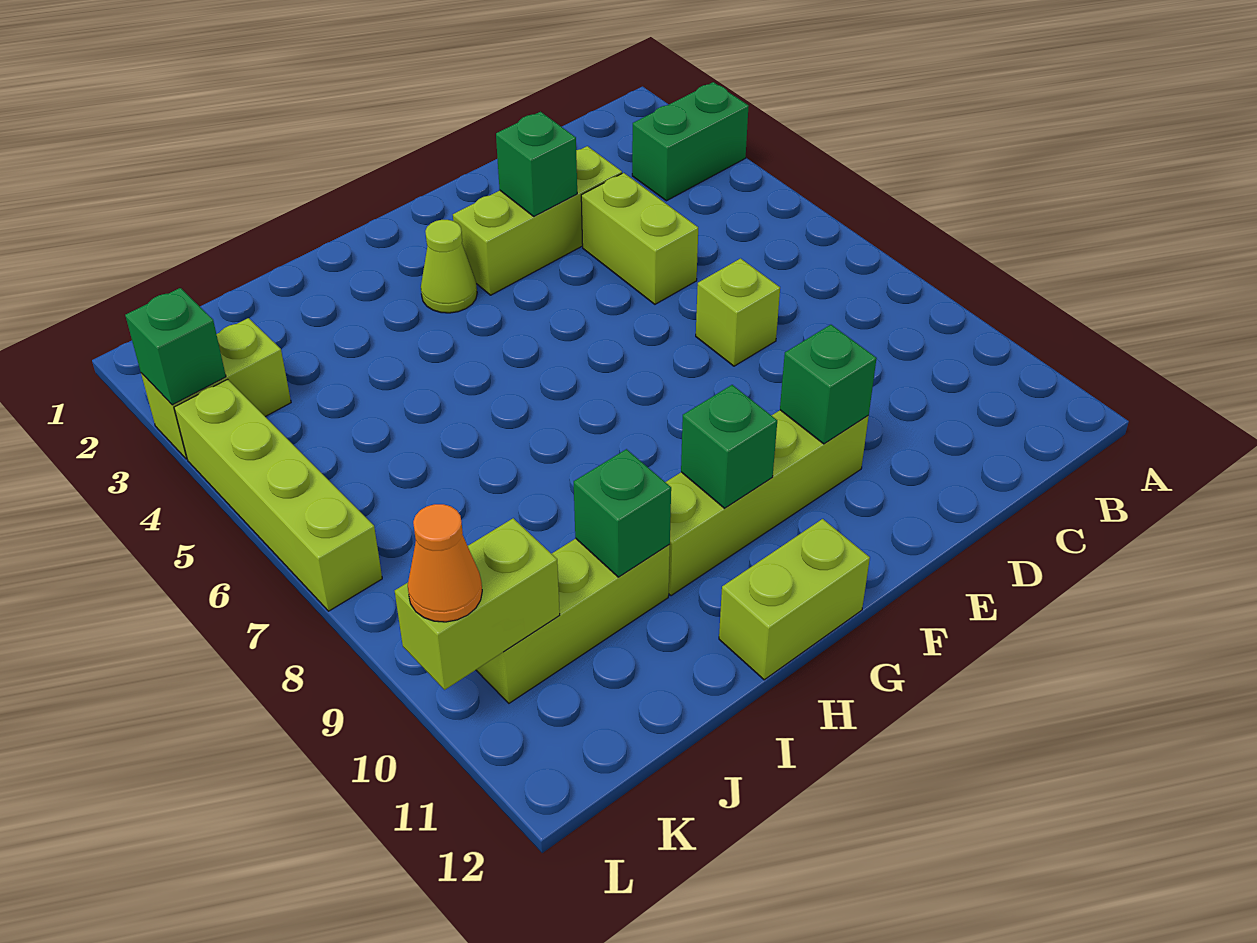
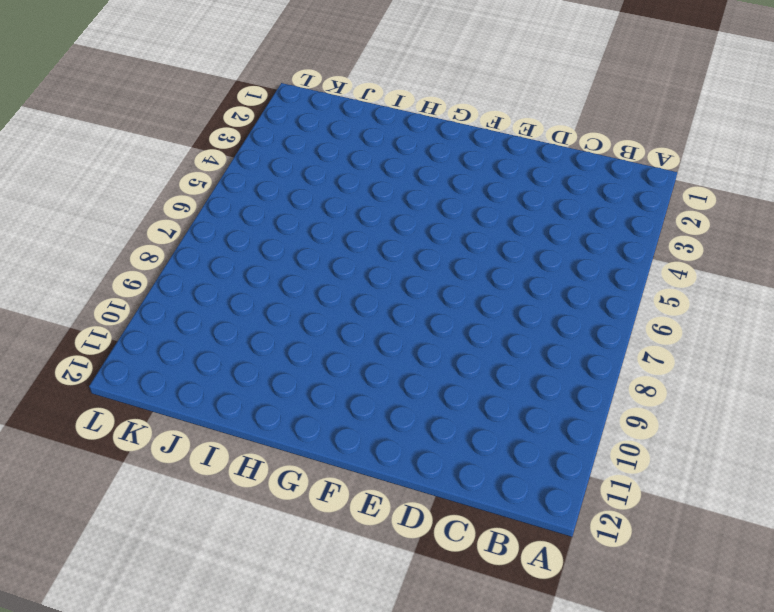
none -> green 1x2 brick [632,82,749,201]
none -> lime 1x3 brick [453,146,622,295]
none -> lime 1x2 brick [581,173,698,304]

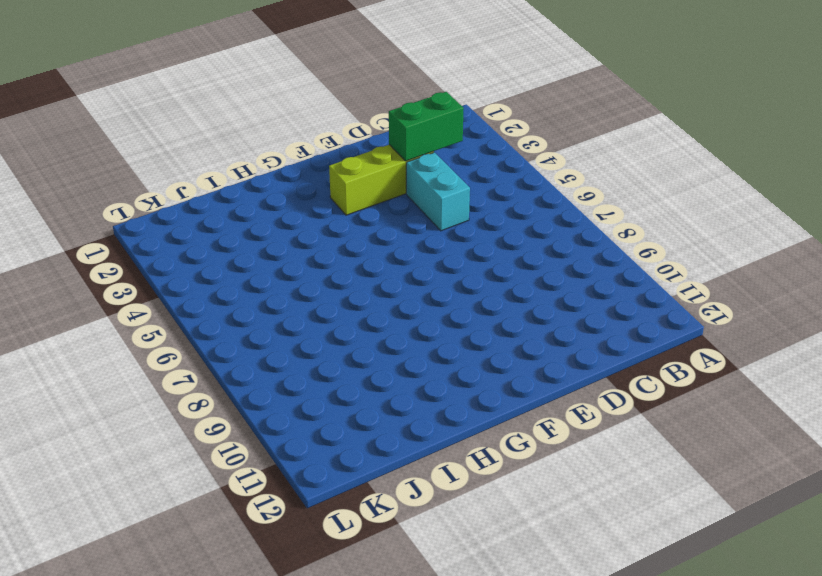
green 1x2 brick [389,92,464,161] -> green 1x2 brick moved to [632,82,749,201]
cyan 1x2 brick [406,152,470,231] -> lime 1x2 brick [581,173,698,304]
none -> lime 1x1 brick [696,258,780,366]
none -> lime 1x4 brick [666,410,869,596]
none -> lime 1x1 cone [421,220,477,313]

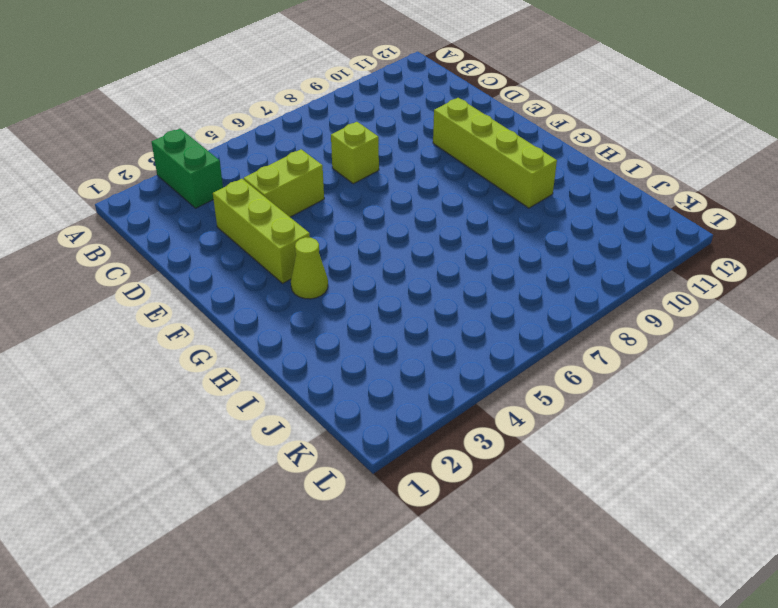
none -> lime 1x2 brick [719,519,870,680]
none -> lime 1x3 brick [476,539,670,703]
none -> lime 1x2 brick [141,318,291,459]

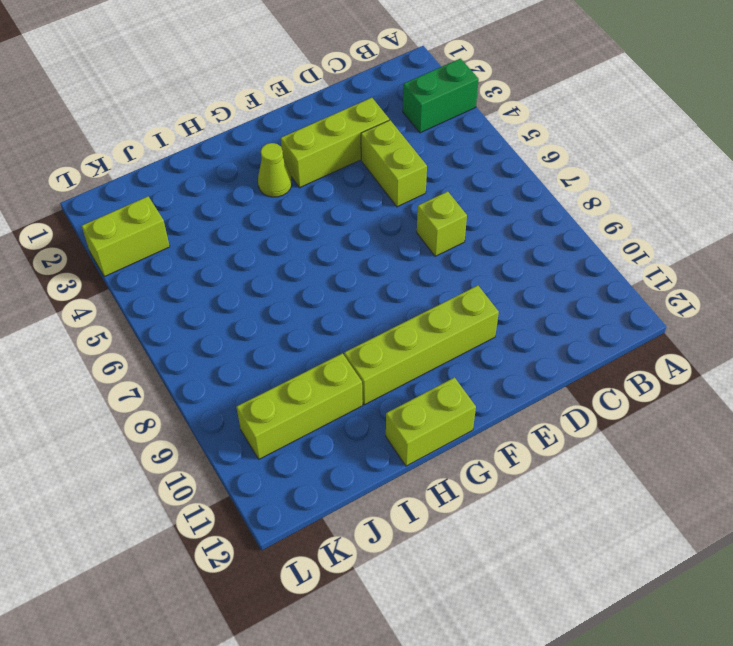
none -> lime 1x4 brick [174,379,382,611]
none -> green 1x1 brick [496,112,577,216]
none -> green 1x1 brick [780,325,877,444]

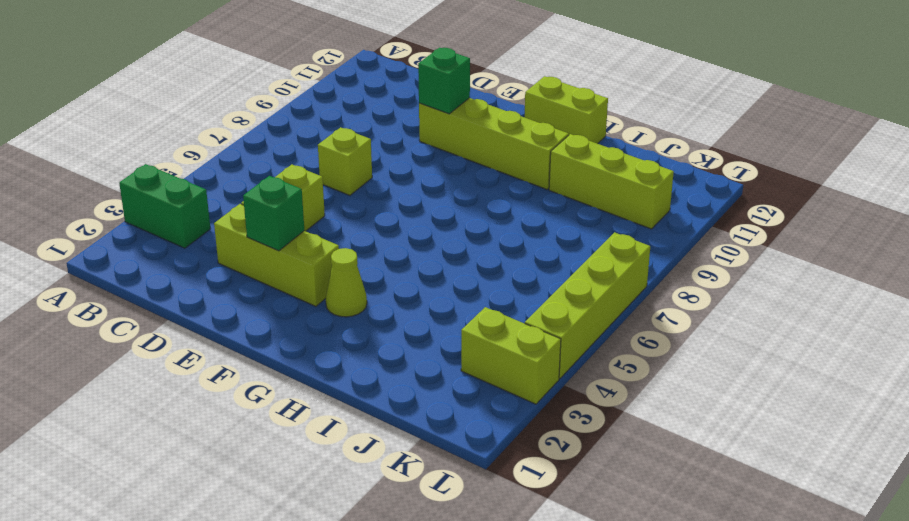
none -> green 1x1 brick [681,385,777,508]
none -> green 1x1 brick [574,449,671,577]
none -> lime 1x2 brick [395,518,560,690]

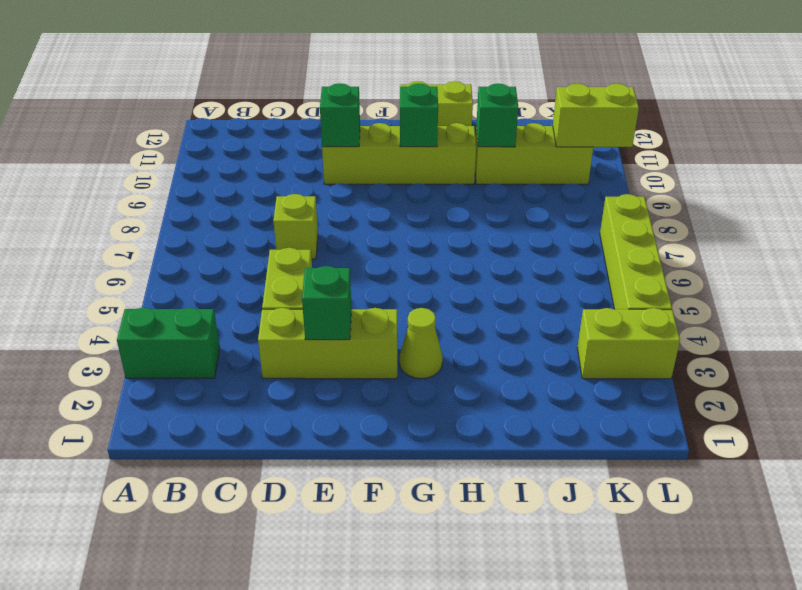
none -> green 1x1 brick [125,288,226,405]
none -> orange 1x1 cone [408,504,482,622]

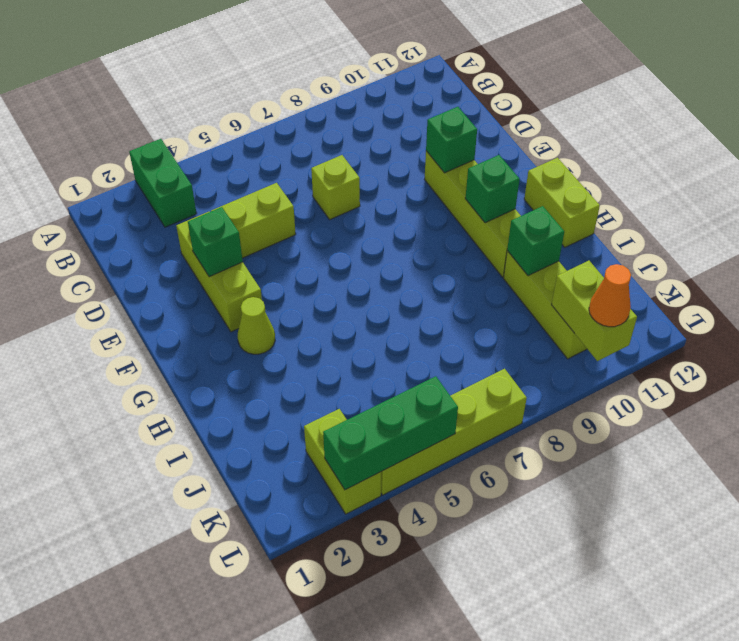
green 1x3 brick [323,376,458,490] -> green 1x1 brick [125,288,226,405]

